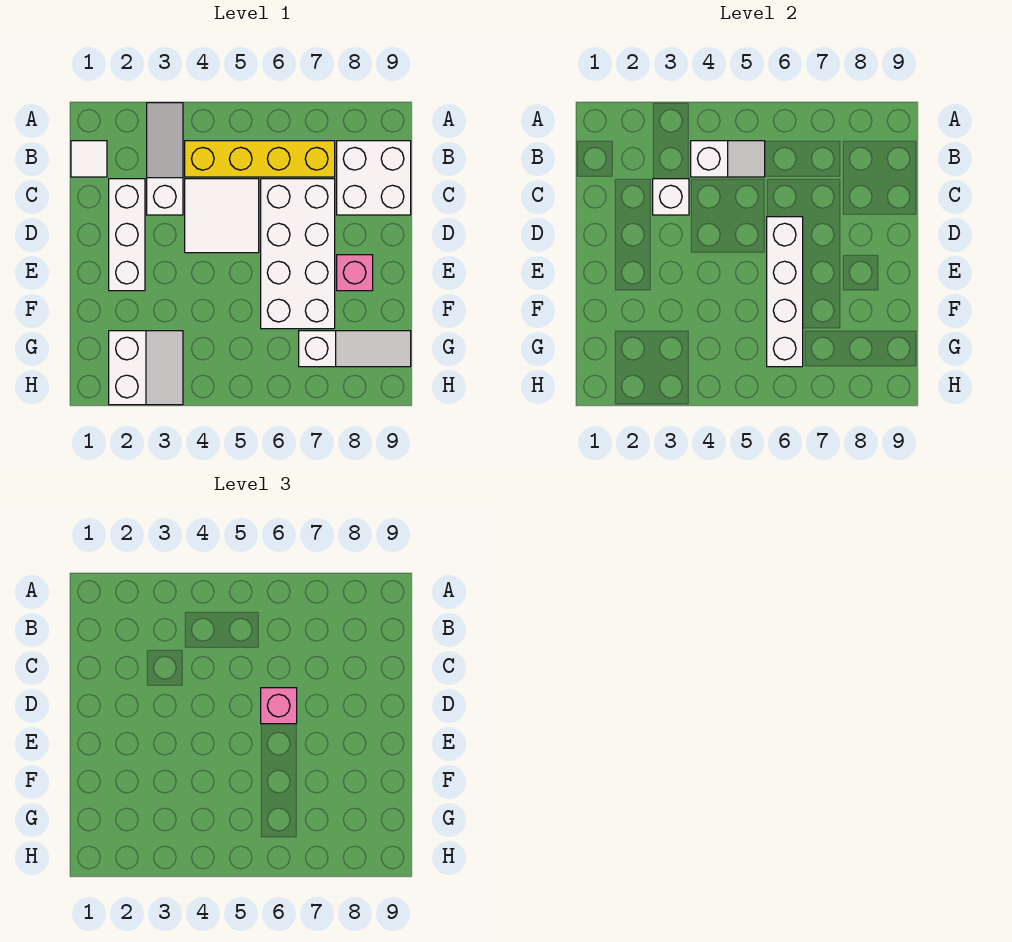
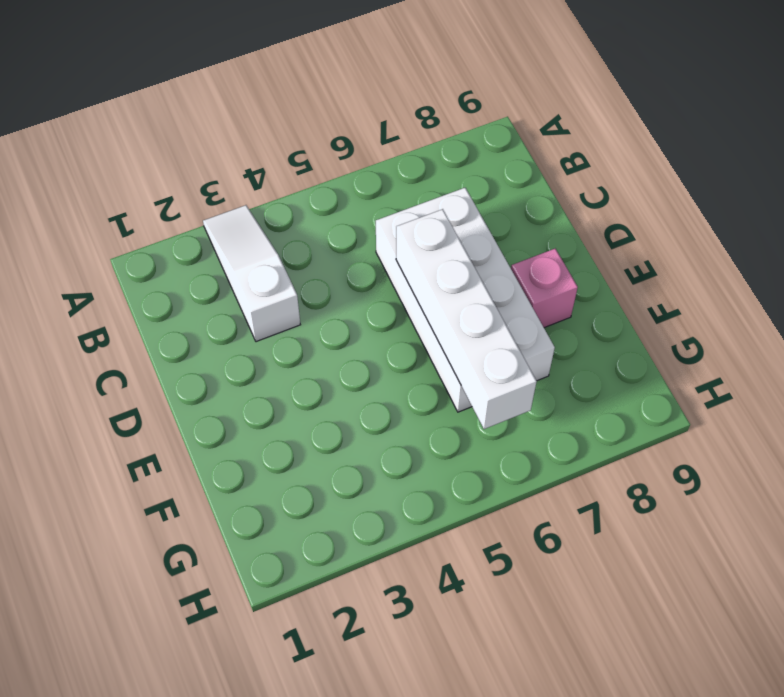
none -> white 1x1 tile [71,141,107,177]
none -> yellow 1x4 brick [185,141,335,177]
none -> white 2x2 brick [337,141,411,215]

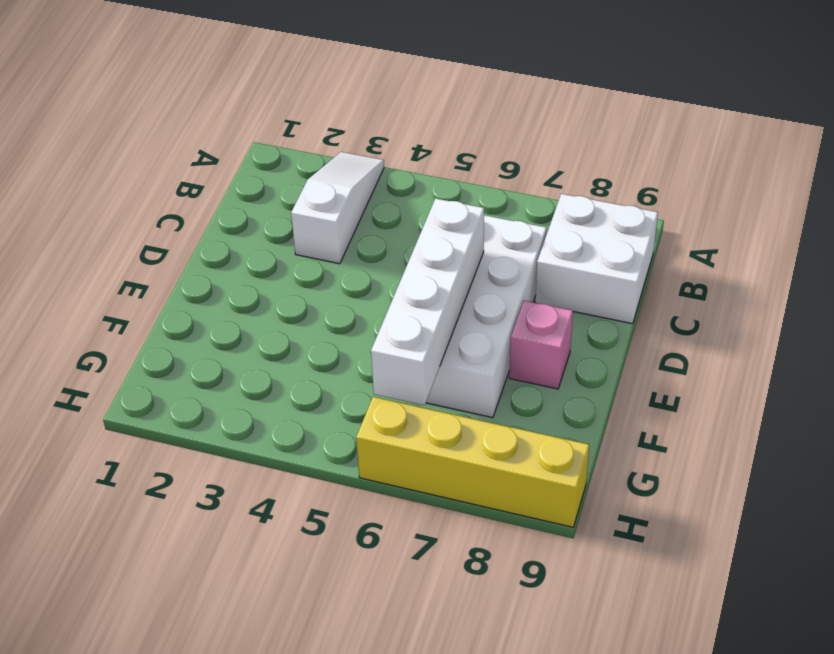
yellow 1x4 brick [356,397,589,527] -> yellow 1x4 brick moved to [185,141,335,177]
none -> white 1x1 tile [71,141,107,177]
none -> white 1x3 brick [109,179,145,291]
none -> white 2x2 tile [185,179,259,253]

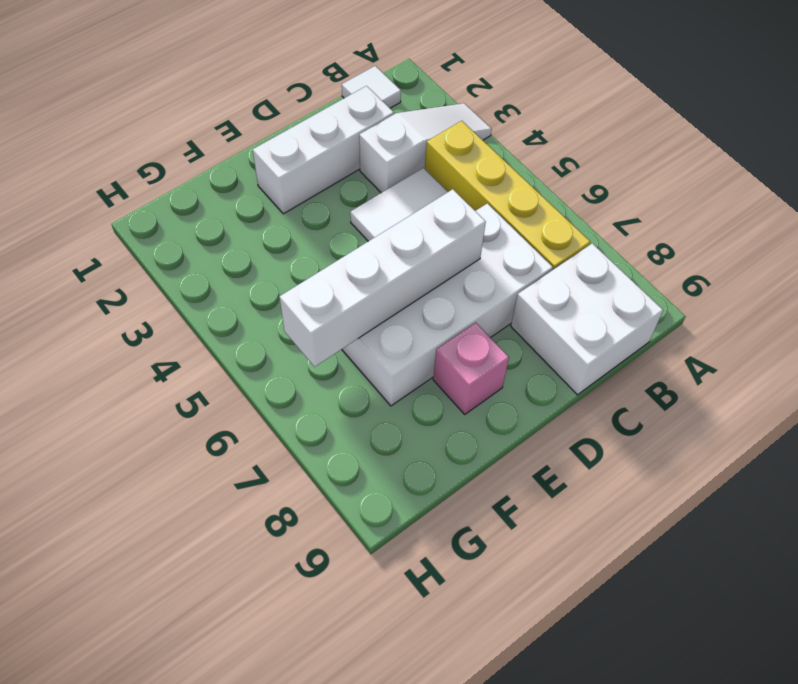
none -> white 2x2 slope [109,331,183,405]
none -> white 1x3 slope [299,331,411,367]
none -> white 1x2 slope [691,141,765,177]

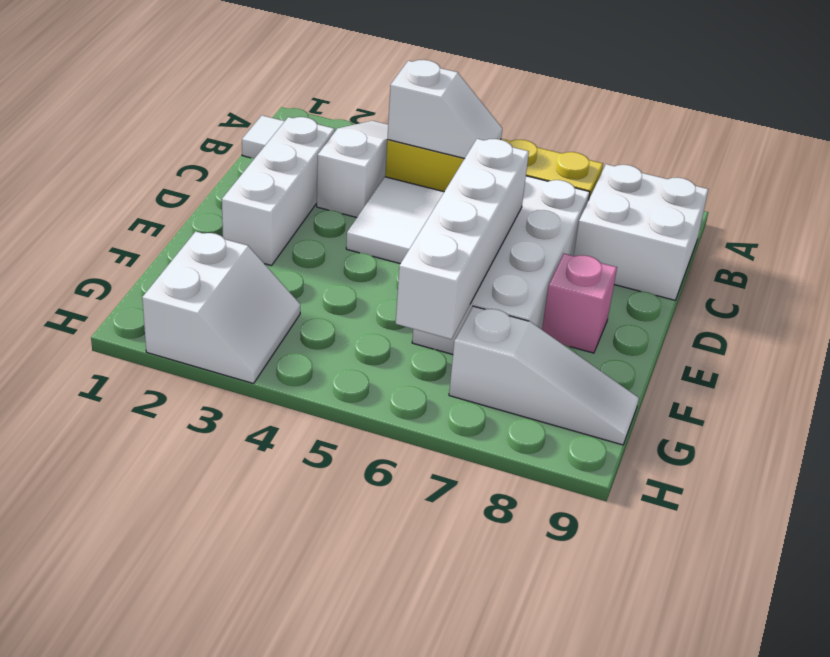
none -> white 1x1 brick [653,179,689,215]
none -> pink 1x1 brick [261,688,297,724]

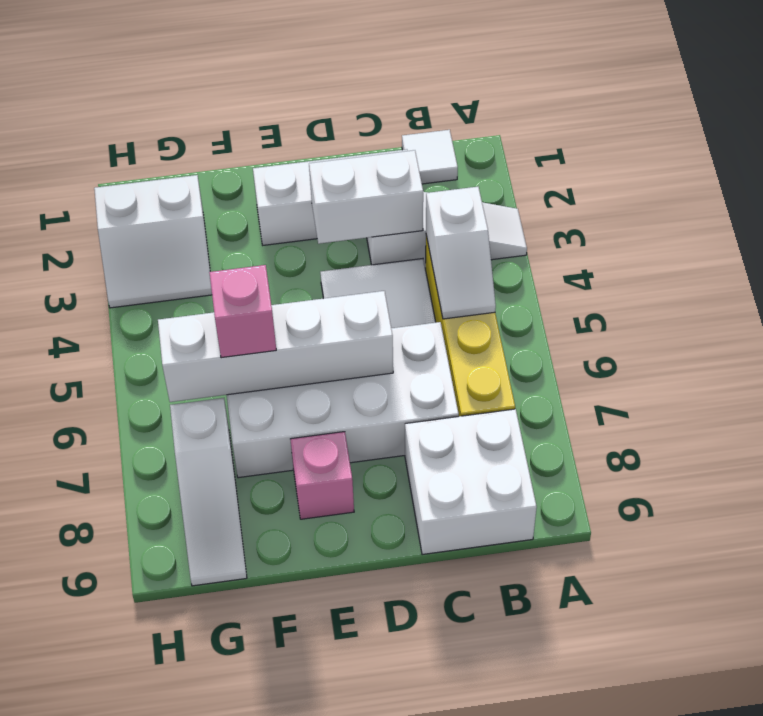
white 1x2 brick [309,150,423,244] -> white 1x1 brick [653,179,689,215]
pink 1x1 brick [209,265,276,358] -> pink 1x1 brick moved to [261,688,297,724]

